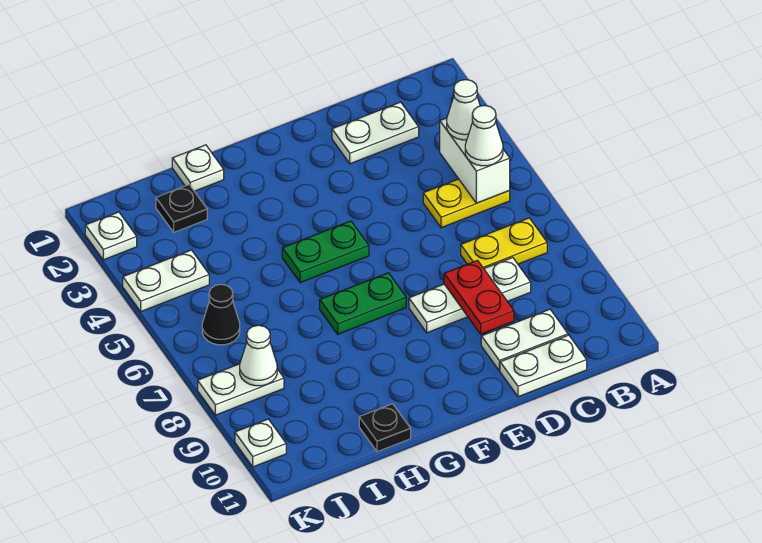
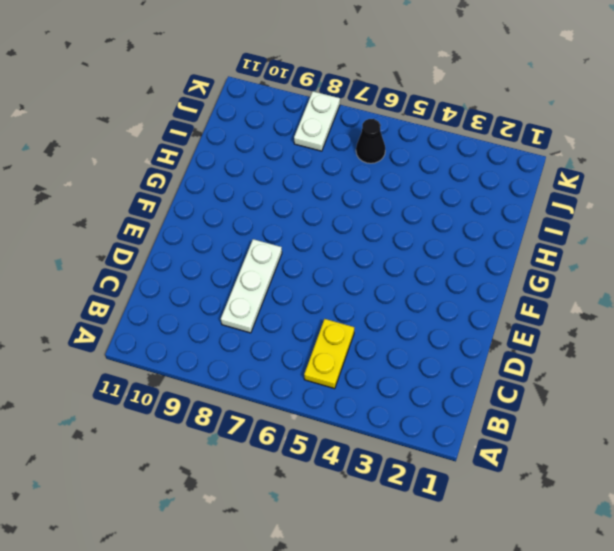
none -> yellow 1x2 plate [461,218,547,268]
none -> white 1x2 plate [332,102,419,164]
none -> white 1x2 plate [481,309,568,371]

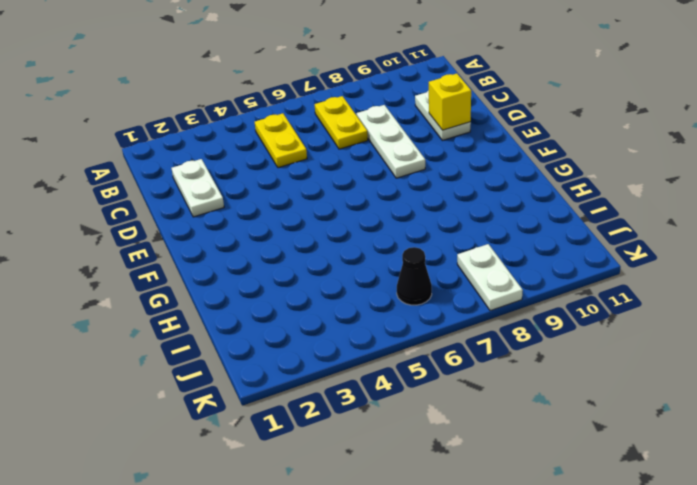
yellow 1x1 brick [429,74,471,130] -> none
none -> white 1x2 plate [500,335,587,397]
none -> green 1x2 plate [282,221,369,283]
none -> green 1x2 plate [320,273,406,334]

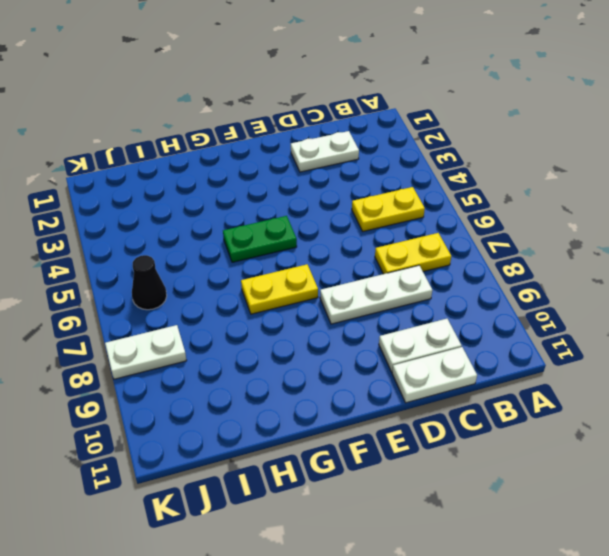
yellow 1x2 plate [241,264,318,314] -> green 1x2 plate [320,273,406,334]
none -> white 1x1 plate [172,145,224,191]
none -> black 1x1 plate [359,404,411,452]
none -> black 1x1 plate [156,185,207,232]

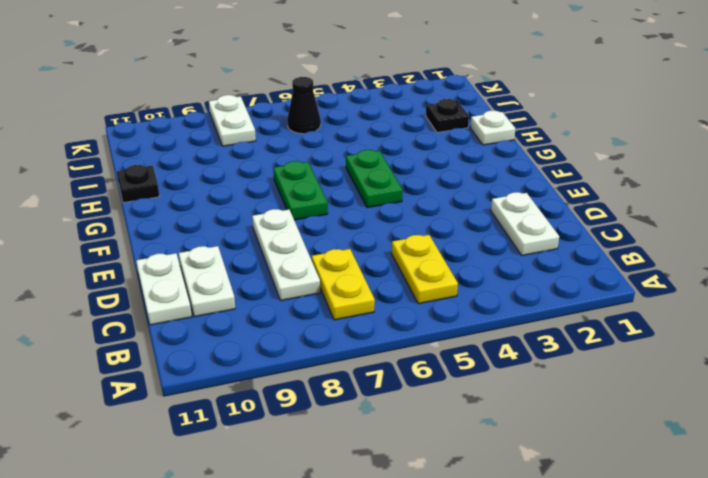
none -> white 1x2 plate [123,250,209,311]
none -> white 1x1 plate [85,212,137,260]
none -> white 1x1 plate [235,419,286,467]

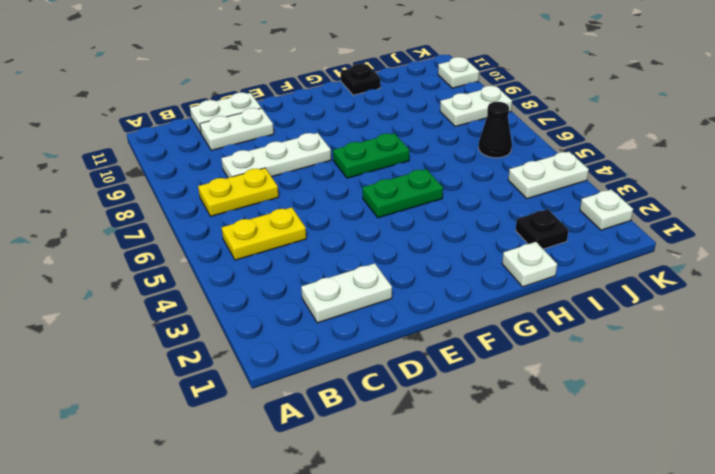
none -> white 1x2 brick [440,118,510,203]
none -> red 1x2 plate [444,260,514,334]
none -> white 1x1 cone [240,325,277,386]

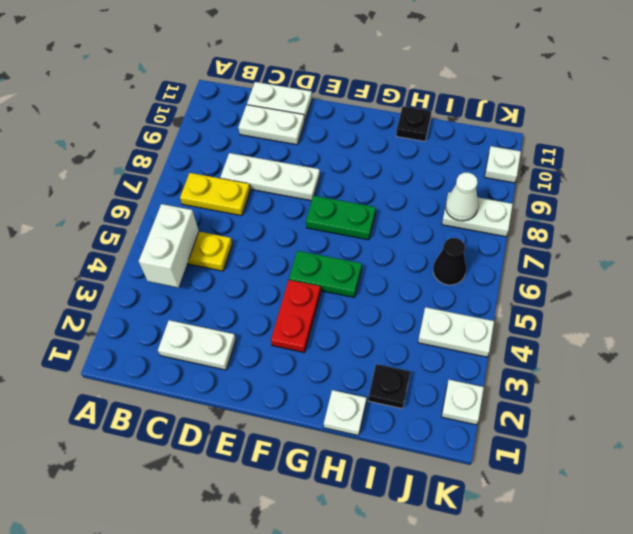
red 1x2 plate [271,280,321,352] -> red 1x2 plate moved to [444,260,514,334]
none -> white 1x1 cone [447,80,480,140]
none -> white 1x1 cone [465,105,503,166]

